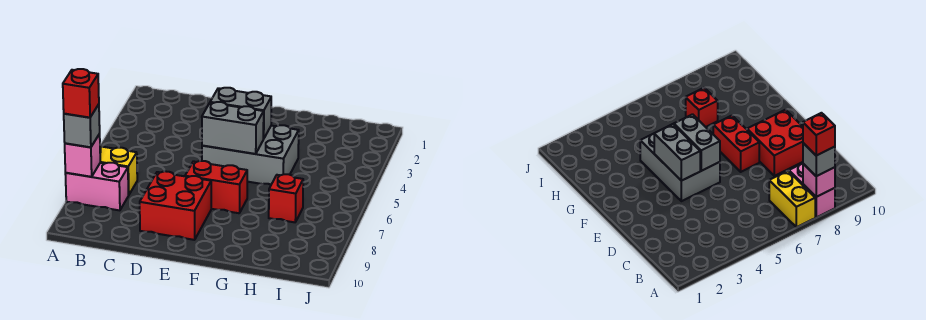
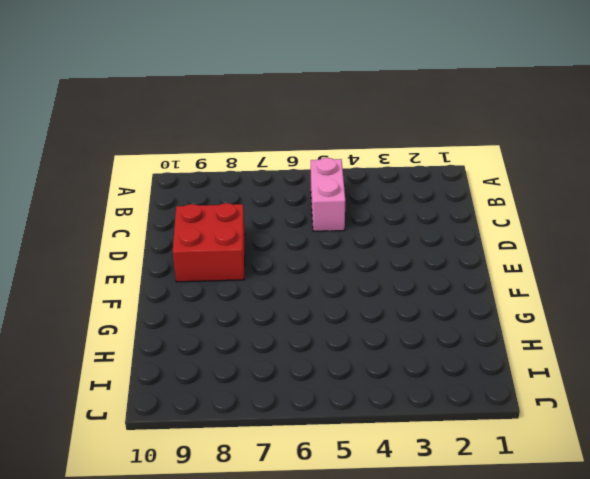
pink 1x2 brick [311,158,345,231] -> pink 1x2 brick moved to [65,163,128,210]
none -> yellow 1x2 brick [100,146,137,195]
none -> grey 2x3 brick [202,125,299,185]

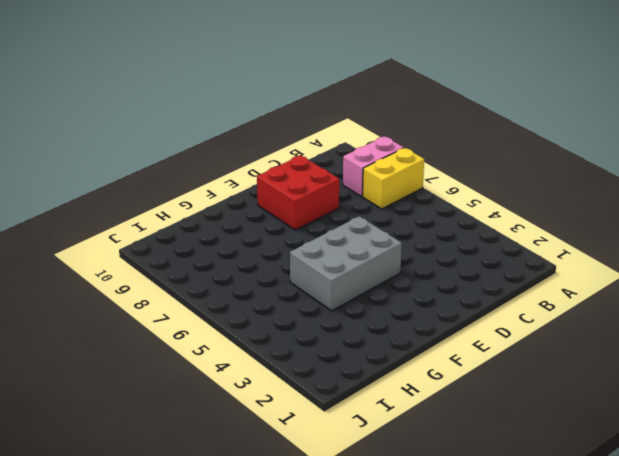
none -> red 1x2 brick [185,161,247,213]
none -> red 1x1 brick [269,174,303,222]

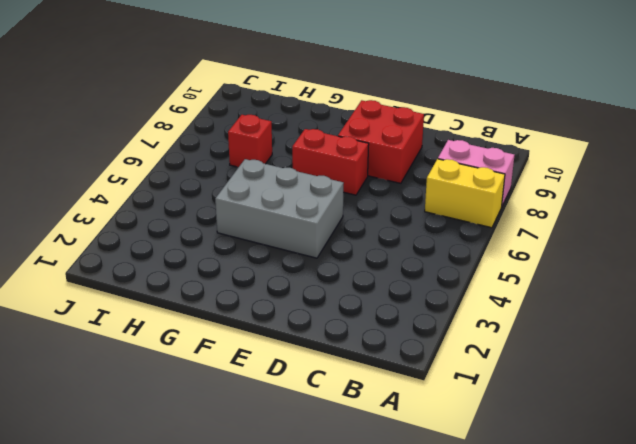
none -> pink 1x1 brick [65,134,100,177]
none -> grey 1x2 brick [210,88,271,139]

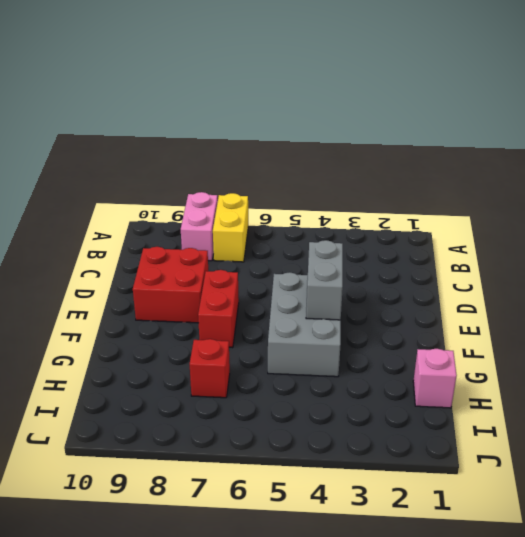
pink 1x1 brick [413,349,457,408] -> pink 1x1 brick moved to [65,134,100,177]
none -> grey 1x2 brick [202,102,264,154]
none -> grey 1x1 brick [64,104,100,147]

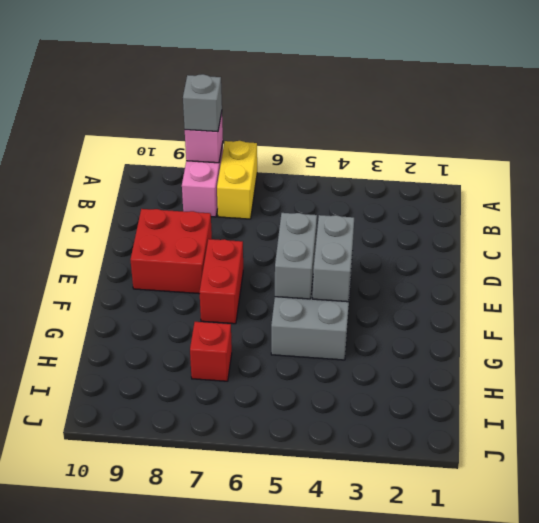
none -> red 1x1 brick [63,69,99,118]

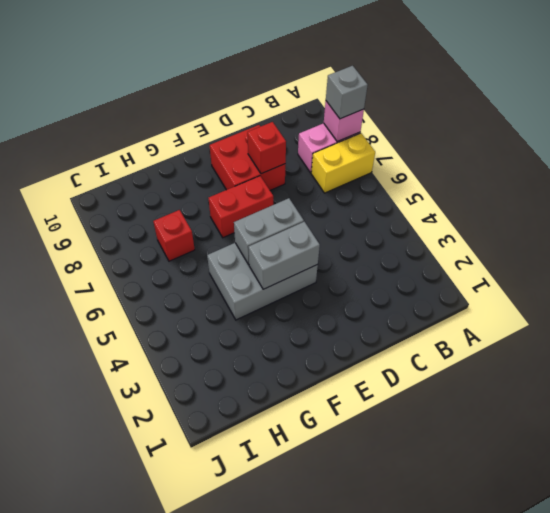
red 1x1 brick [247,122,286,174] -> red 1x1 brick moved to [63,69,99,118]

